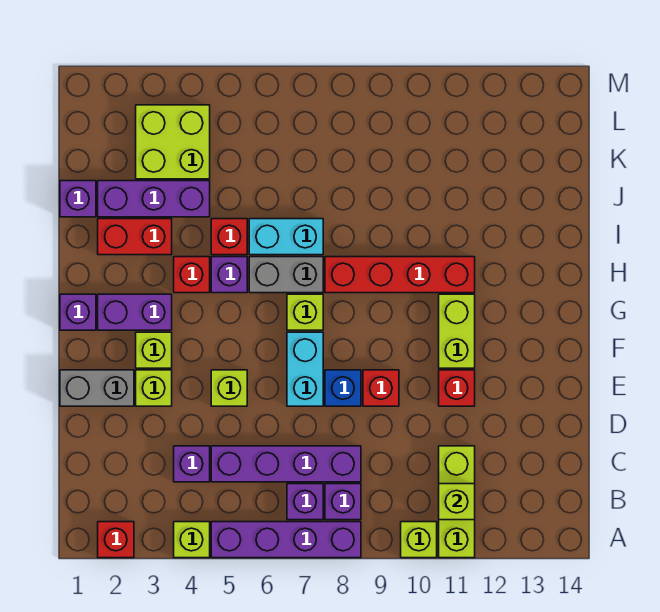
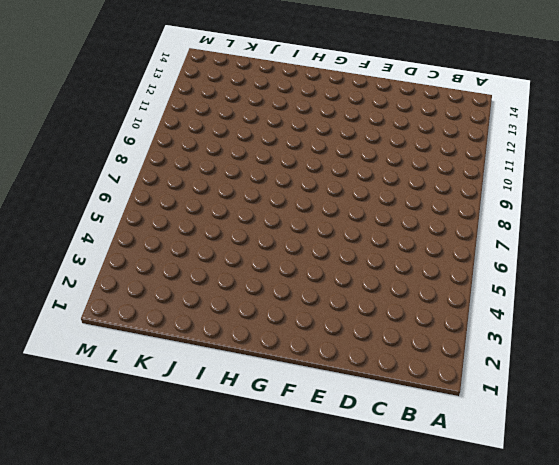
none -> red 1x1 brick [98,522,134,558]
none -> lime 1x1 brick [174,522,210,558]
none -> purple 1x4 brick [211,522,361,558]
none -> lime 1x1 brick [401,522,437,558]

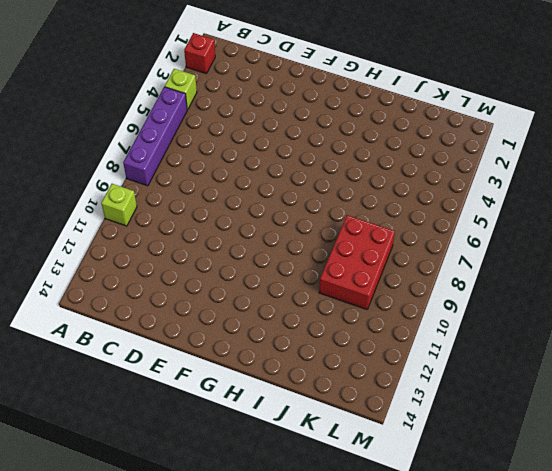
red 2x3 brick [319,215,395,309] -> none
none -> lime 1x3 brick [439,446,475,558]
none -> purple 1x1 brick [287,484,323,520]
none -> purple 1x1 brick [325,484,361,520]
none -> purple 1x1 brick [174,446,210,482]

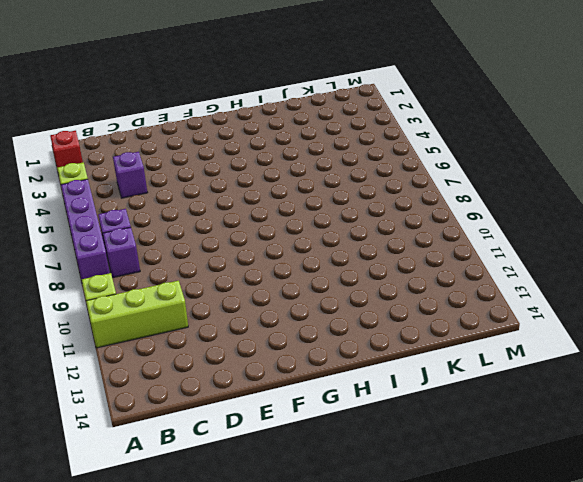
none -> purple 1x4 brick [211,446,361,482]
none -> grey 1x2 brick [60,370,134,406]
none -> lime 1x1 brick [136,370,172,406]
none -> lime 1x1 brick [211,370,247,406]

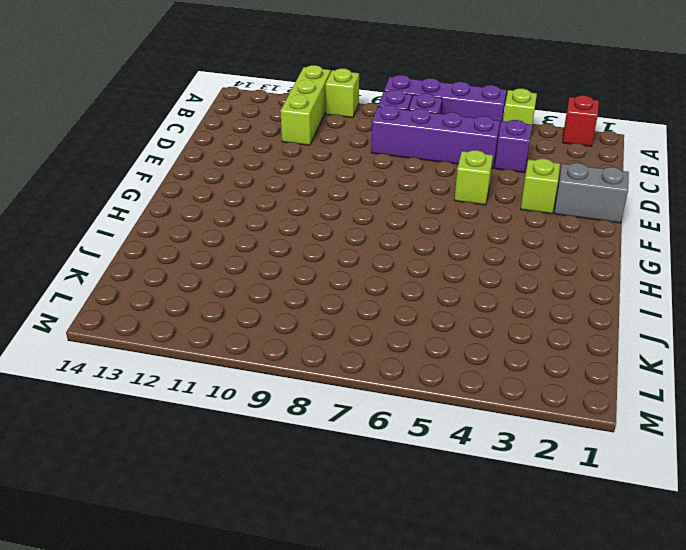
none -> cyan 1x2 brick [287,332,323,406]
none -> blue 1x1 brick [325,370,361,406]
none -> red 1x1 brick [363,370,399,406]
none -> red 1x1 brick [439,370,475,406]

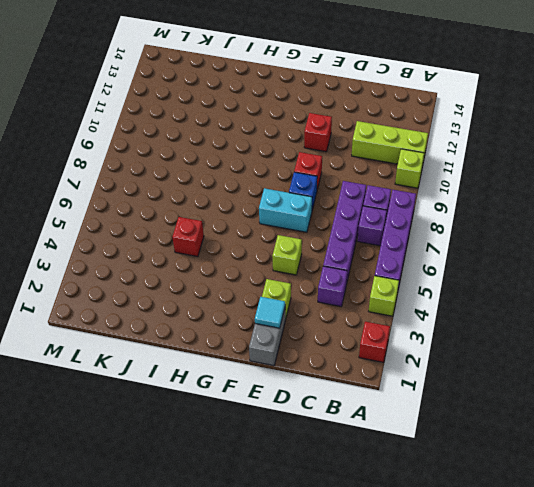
cyan 1x1 tile [255,297,285,328] -> none
none -> lime 1x1 brick [136,332,172,368]
none -> lime 1x2 brick [439,294,475,368]
none -> purple 1x1 brick [60,294,96,330]
none -> purple 1x2 brick [98,294,172,330]

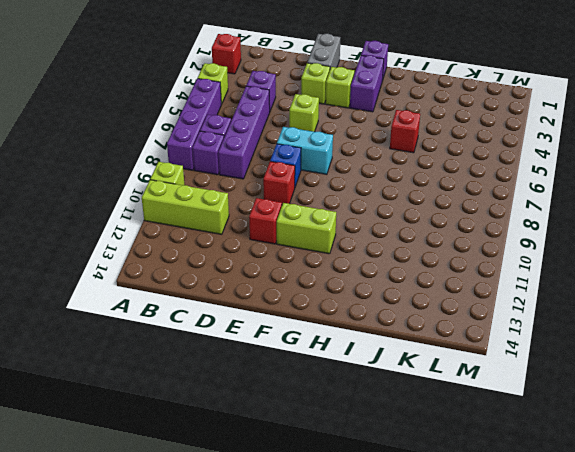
none -> lime 1x1 brick [287,294,323,330]
none -> red 1x1 brick [174,257,210,293]
none -> purple 1x1 brick [211,257,247,293]
none -> grey 1x2 brick [249,257,323,293]

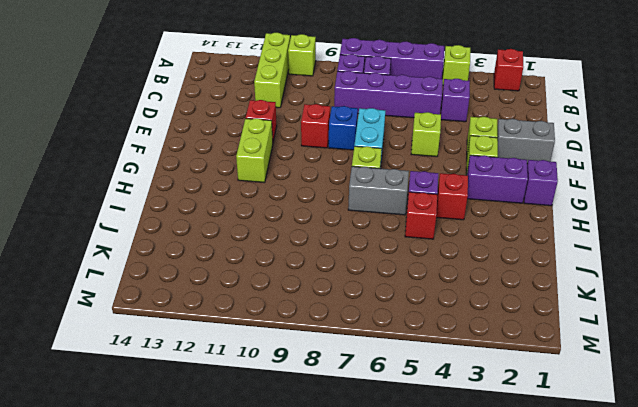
none -> red 1x4 brick [325,257,475,293]
none -> red 1x2 brick [98,219,172,255]
none -> cyan 1x2 brick [249,219,323,255]
none -> purple 1x1 brick [60,181,96,217]

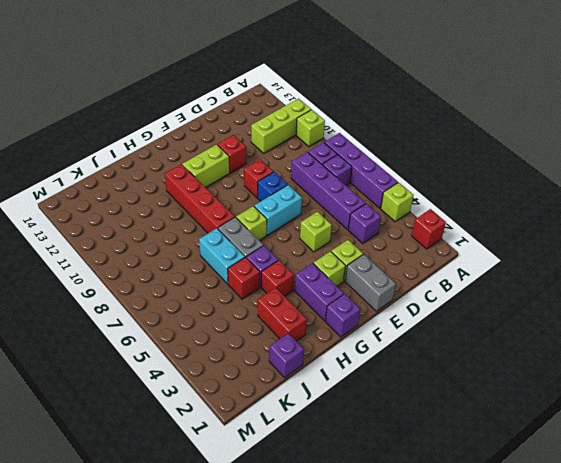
none -> purple 1x3 brick [98,181,210,217]
none -> lime 2x2 brick [136,105,210,179]
none -> lime 1x1 brick [439,484,475,520]

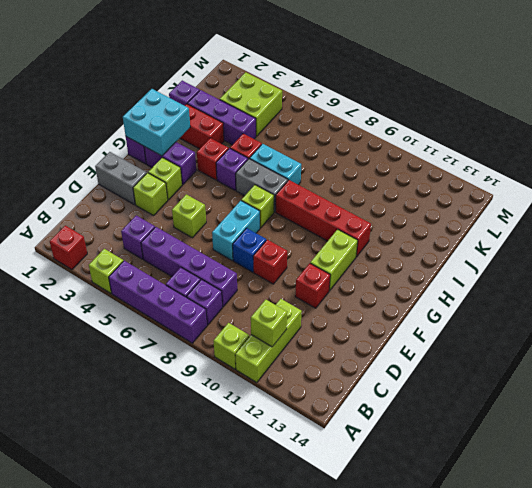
cyan 2x2 brick [123,89,190,156] -> none

